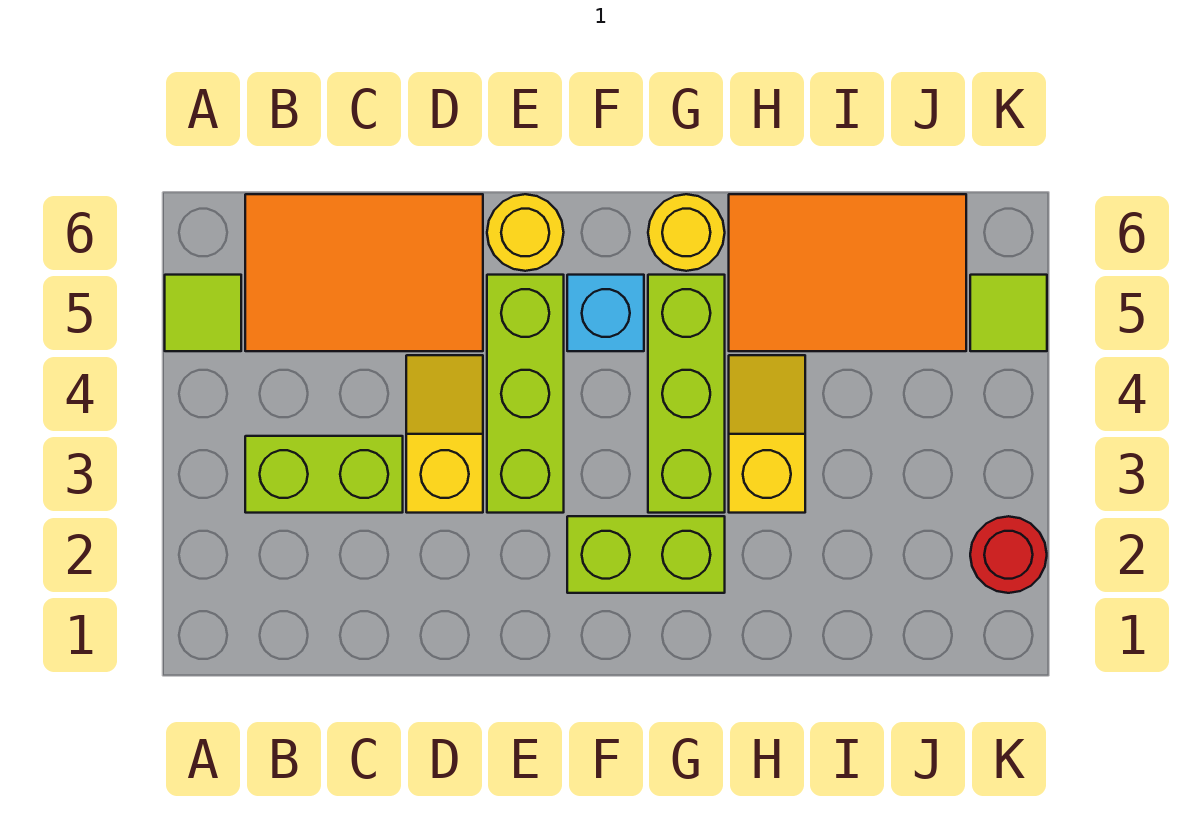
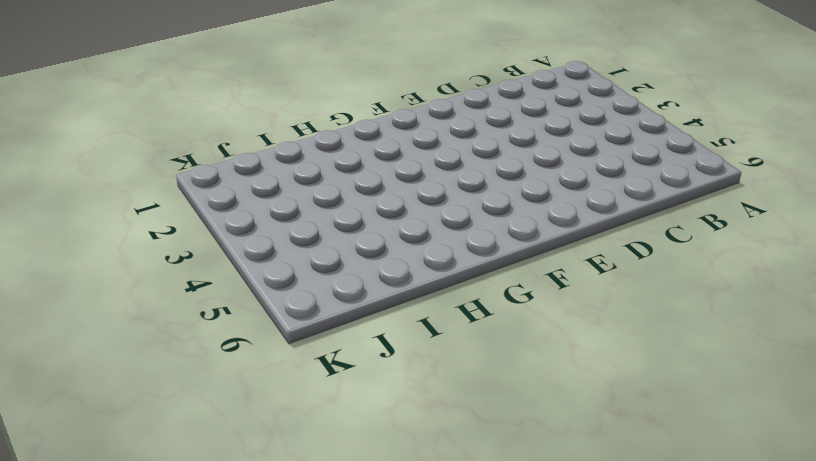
none -> lime 1x1 tile [165,275,241,351]
none -> lime 1x2 brick [245,436,403,513]
none -> orange 2x3 tile [245,194,483,351]

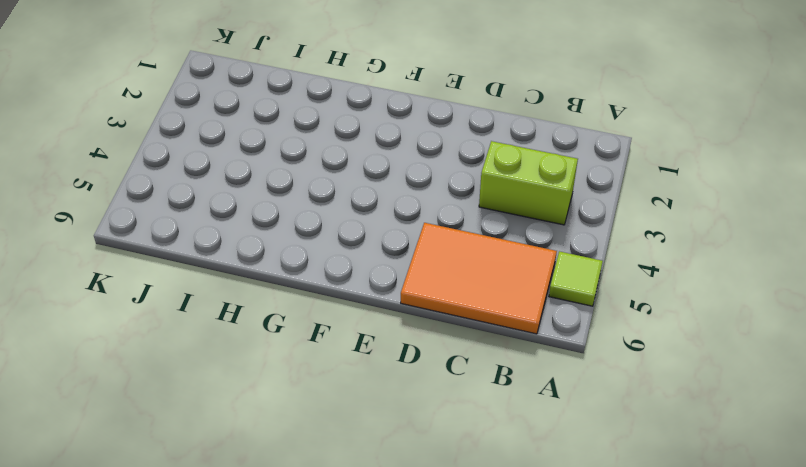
none -> yellow 1x2 slope [406,355,483,513]
none -> lime 1x3 brick [487,275,564,513]
none -> yellow 1x1 round brick [487,194,564,271]

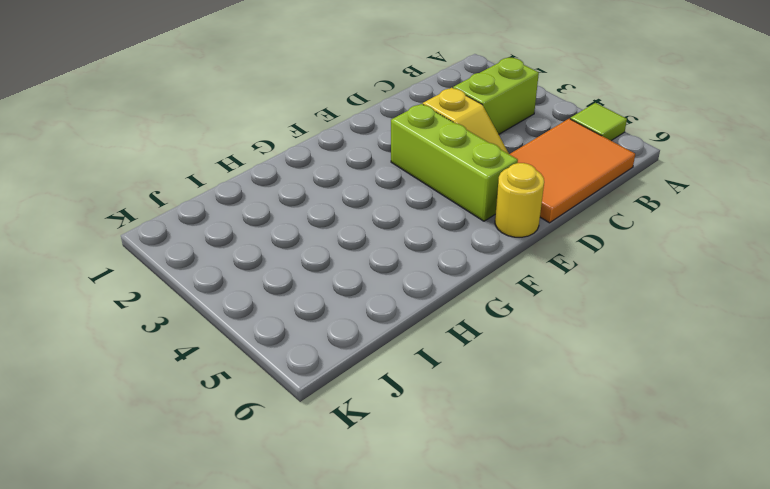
none -> lime 1x2 brick [567,516,725,593]
none -> cyan 1x1 brick [567,275,644,351]
none -> lime 1x3 brick [648,275,725,513]

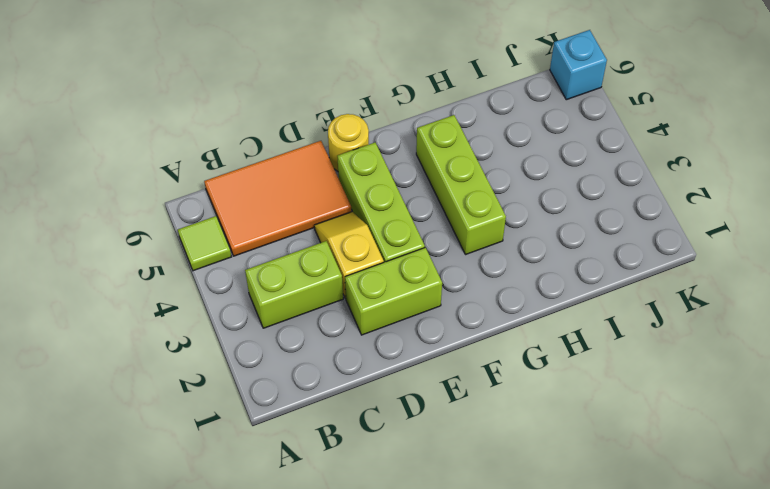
lime 1x2 brick [345,248,442,335] -> lime 1x2 brick moved to [567,516,725,593]
cyan 1x1 brick [550,30,607,100] -> cyan 1x1 brick moved to [567,275,644,351]
none -> yellow 1x1 round brick [648,194,725,271]
none -> yellow 1x2 slope [729,355,805,513]
none -> orange 2x3 tile [729,194,966,351]

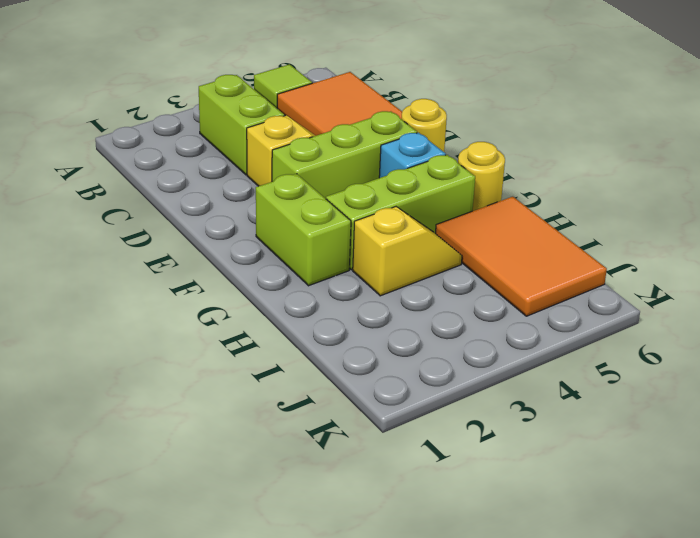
none -> red 1x1 round brick [970,516,1047,593]
none -> lime 1x1 tile [970,275,1047,351]

